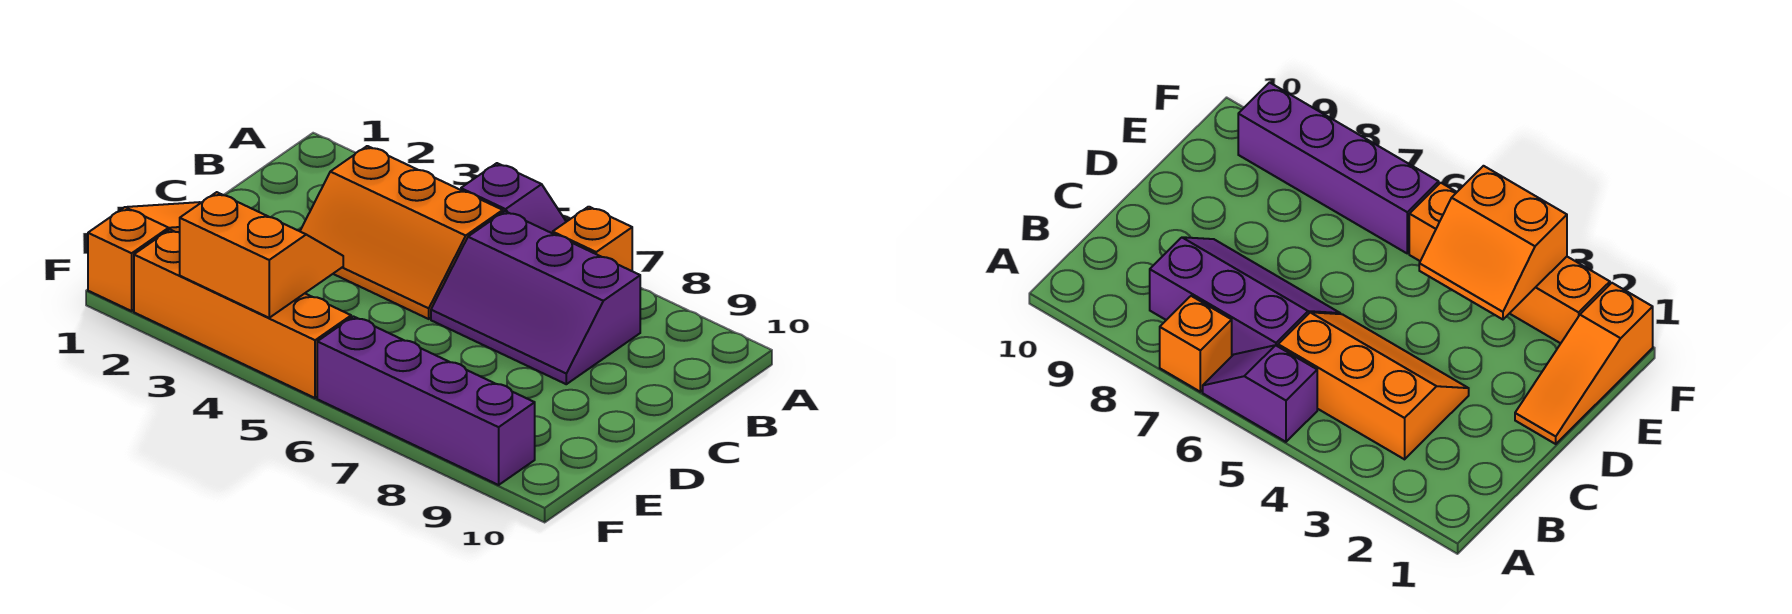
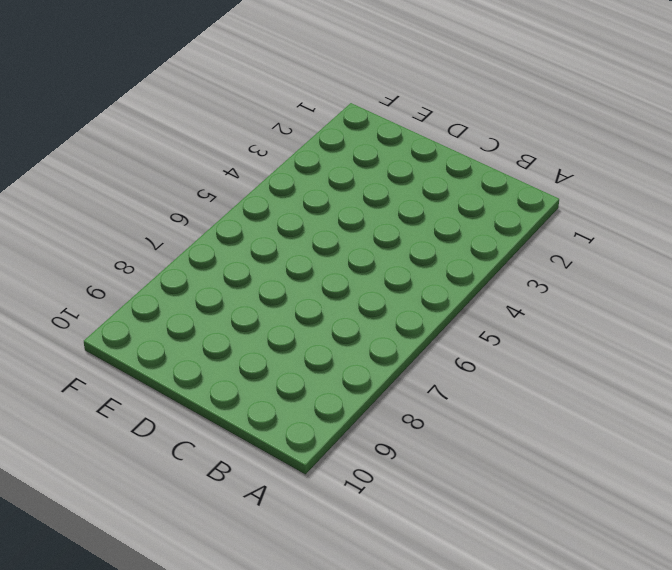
none -> purple 1x2 slope [461,163,566,233]
none -> orange 1x1 brick [553,207,632,271]

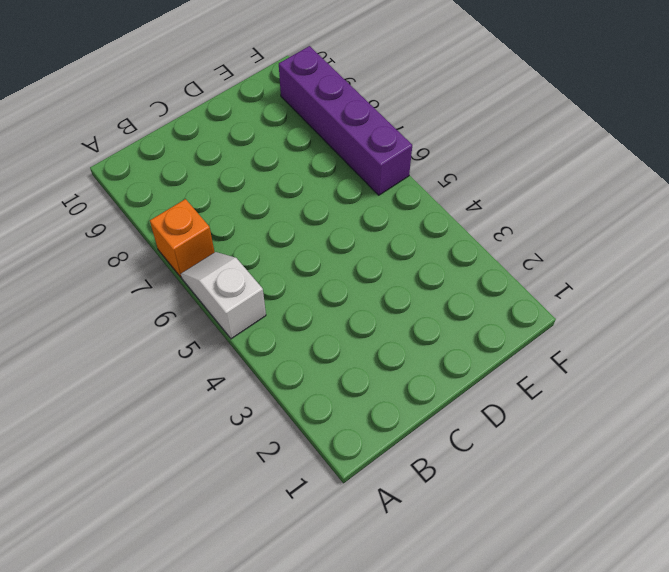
white 1x2 slope [181,252,266,339] -> purple 1x2 slope [461,163,566,233]
none -> orange 2x3 slope [300,146,503,319]
none -> purple 2x3 slope [431,211,640,384]

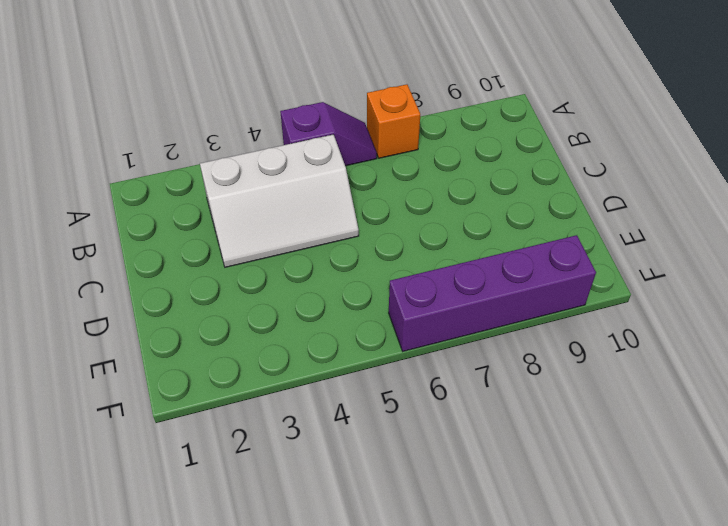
white 2x3 slope [200,134,359,267] -> orange 2x3 slope [300,146,503,319]
none -> purple 2x3 slope [431,211,640,384]
none -> orange 1x3 slope [88,202,201,311]

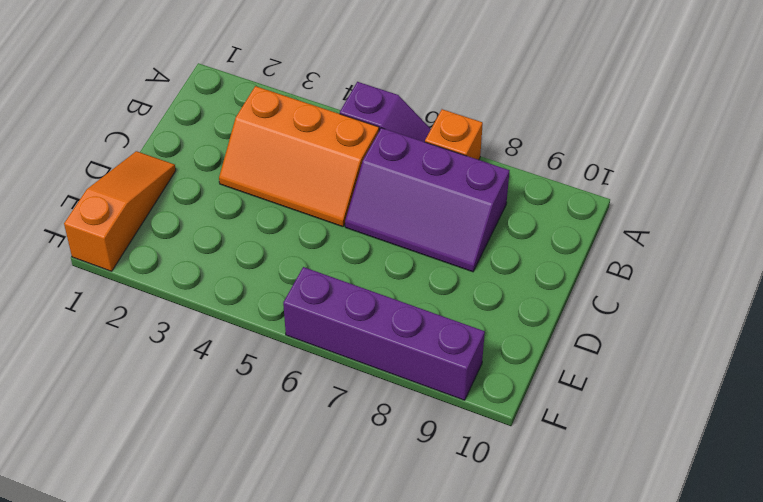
none -> orange 1x4 brick [134,230,351,398]
none -> orange 2x2 slope [180,192,343,318]

